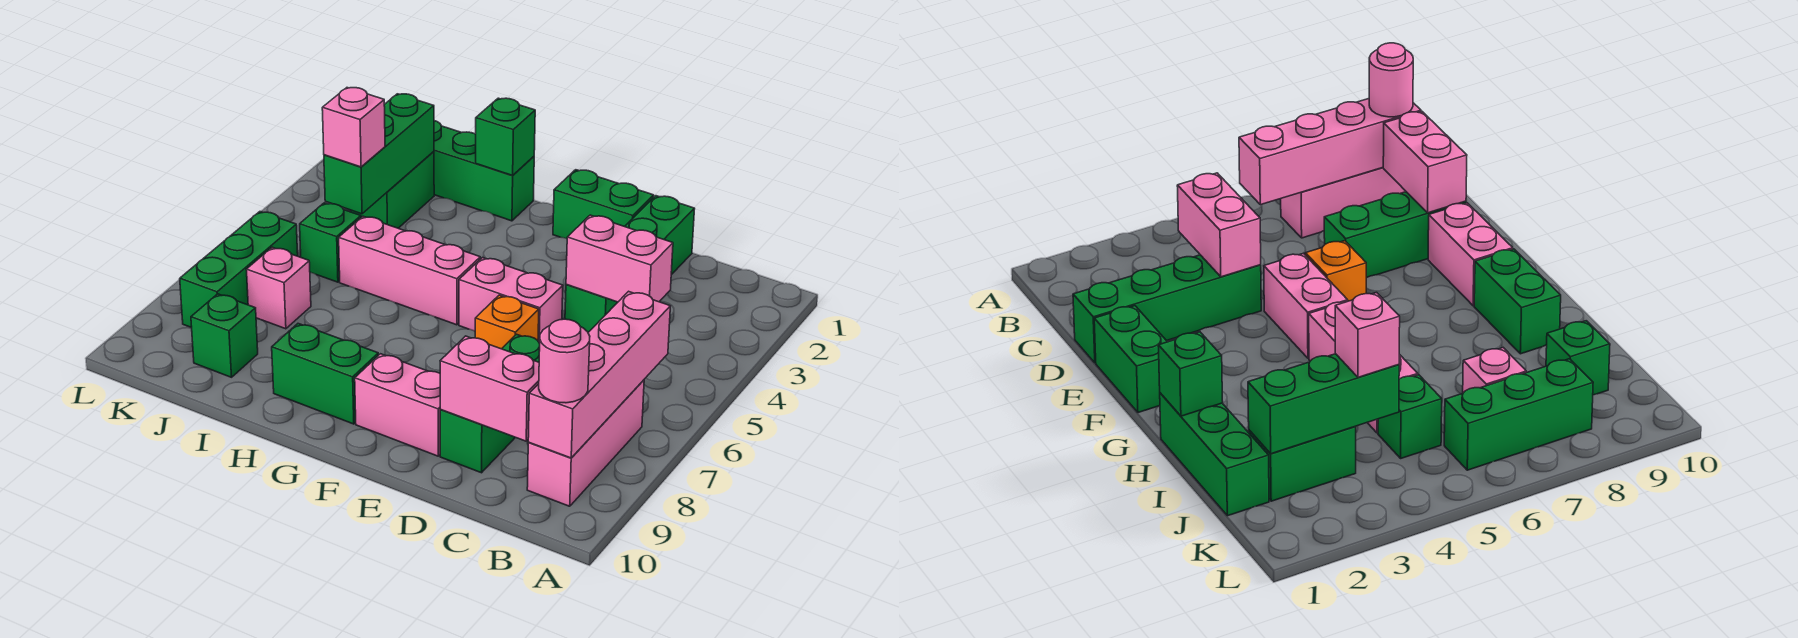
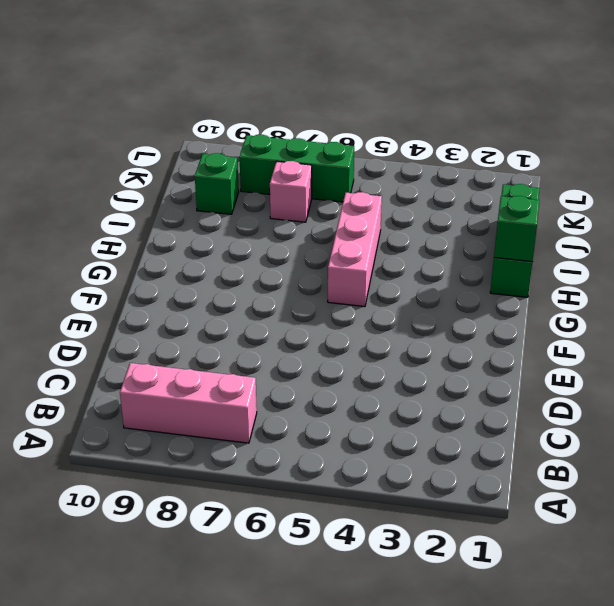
none -> green 1x4 brick [565,196,694,332]
none -> green 1x3 brick [440,334,540,473]
none -> green 1x2 brick [553,170,654,239]

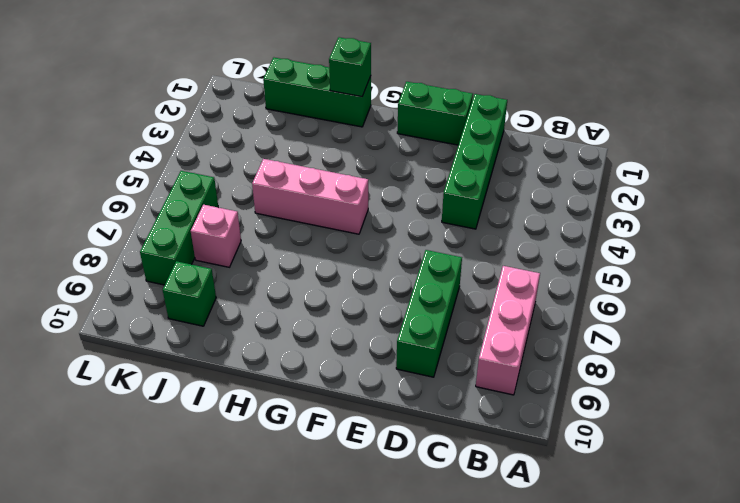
none -> pink 1x2 brick [459,258,563,342]
none -> orange 1x1 brick [475,295,539,349]
none -> pink 1x2 brick [355,354,441,456]

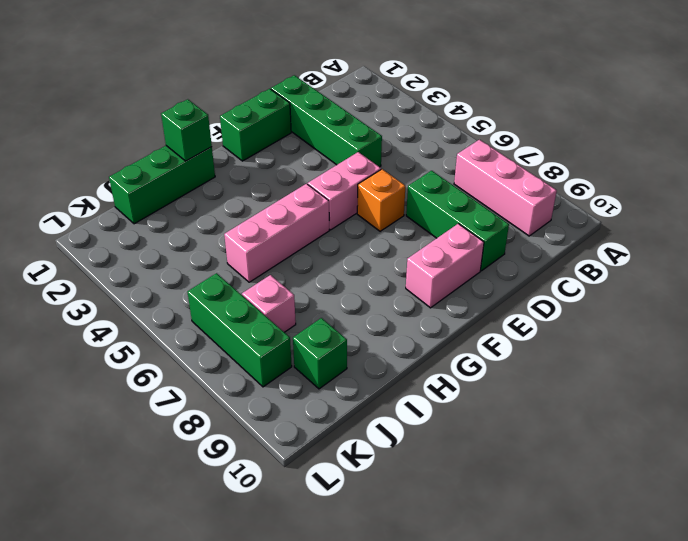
none -> green 1x2 brick [272,324,378,424]
none -> green 1x2 brick [351,152,434,228]
none -> green 1x1 brick [300,203,361,282]

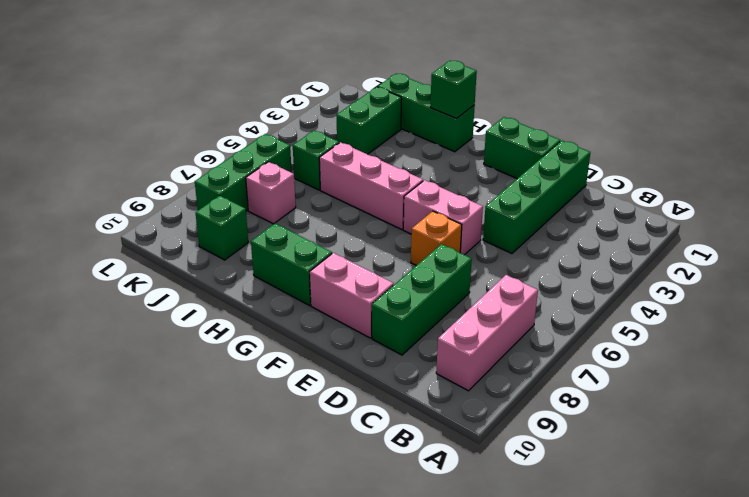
none -> pink 1x4 brick [528,291,670,458]
none -> pink 1x2 brick [566,215,673,302]
none -> pink 1x2 brick [440,336,539,441]

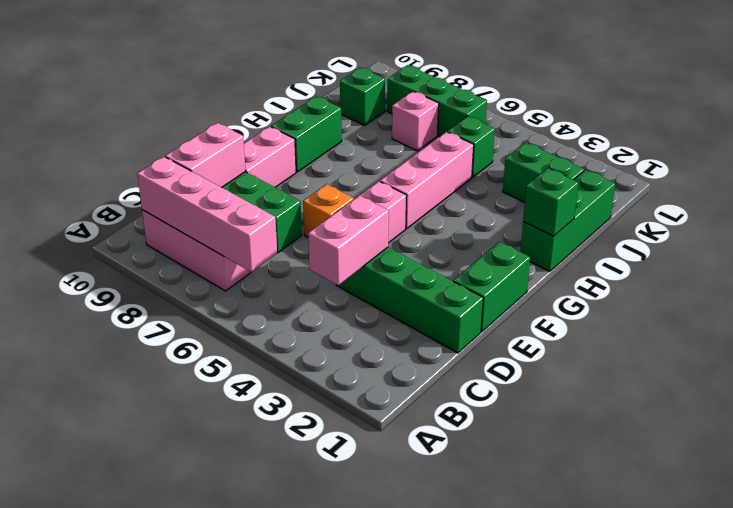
none -> green 1x3 brick [324,94,434,214]
none -> pink 1x1 round brick [539,319,590,403]
none -> pink 1x1 brick [322,88,385,167]

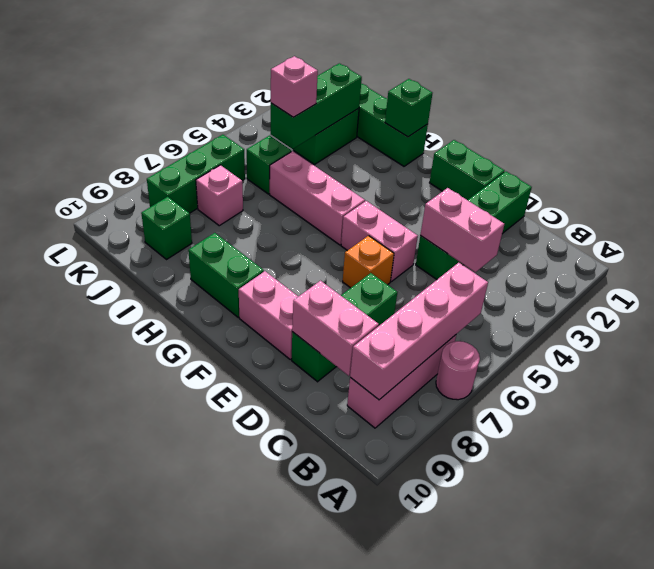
pink 1x1 round brick [436,341,480,400] -> pink 1x1 round brick moved to [539,319,590,403]

